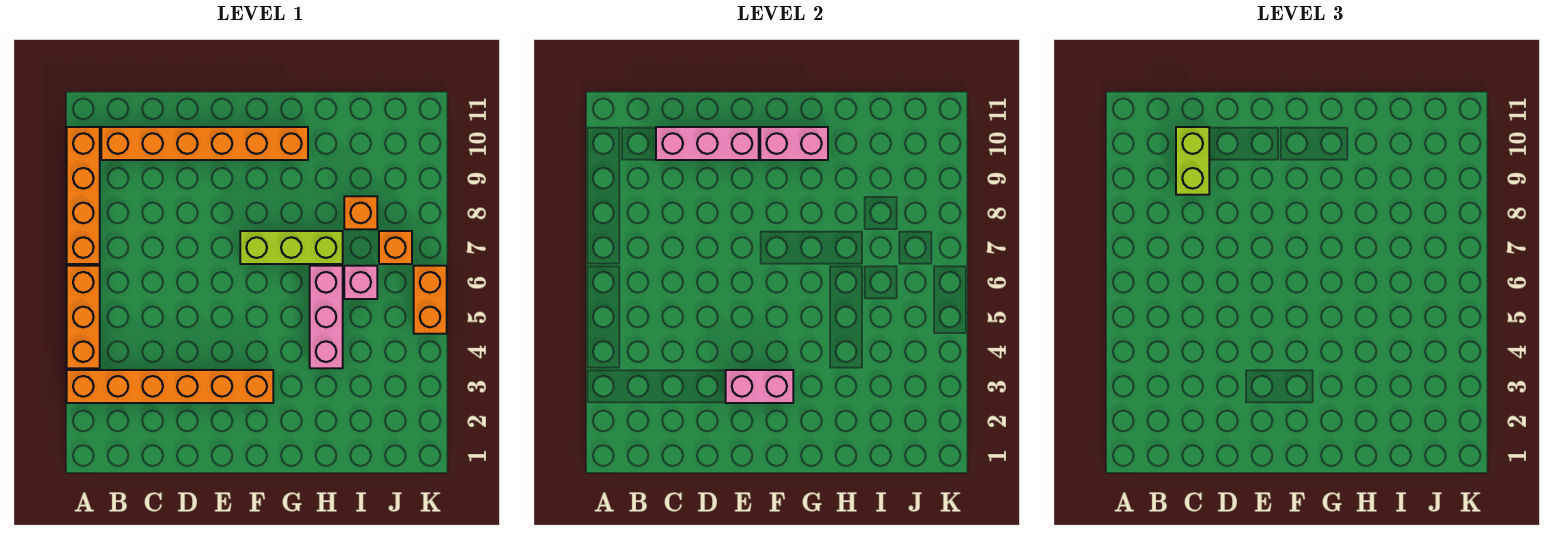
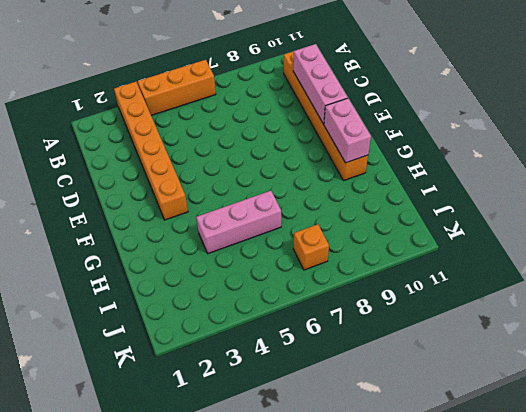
none -> orange 1x4 brick [67,127,100,264]
none -> lime 1x3 brick [240,231,343,264]
none -> pink 1x1 brick [344,266,377,299]

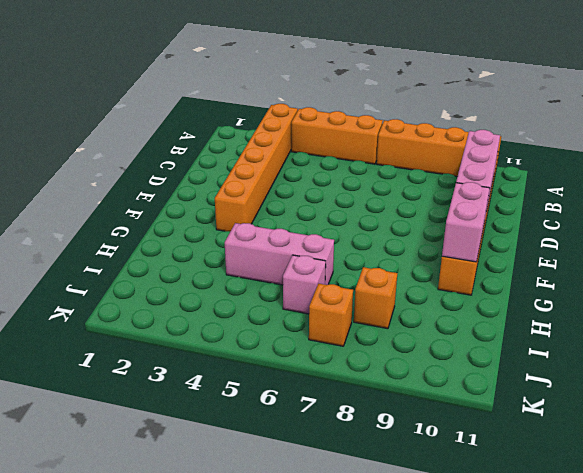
none -> lime 1x3 brick [240,231,343,264]
none -> orange 1x2 brick [414,266,447,334]
none -> pink 1x2 brick [726,370,793,403]

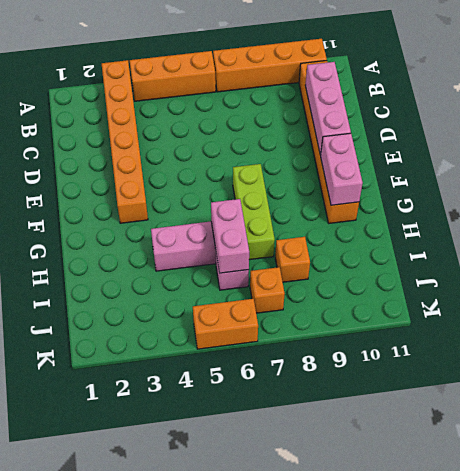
pink 1x2 brick [211,199,249,273] -> pink 1x2 brick moved to [726,370,793,403]
none -> lime 1x2 brick [1176,127,1209,195]

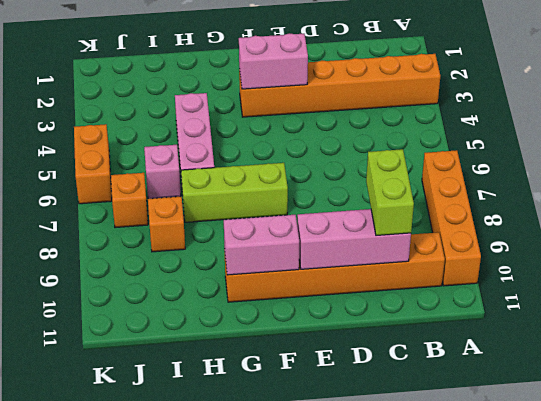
none -> orange 1x3 brick [67,266,100,368]

